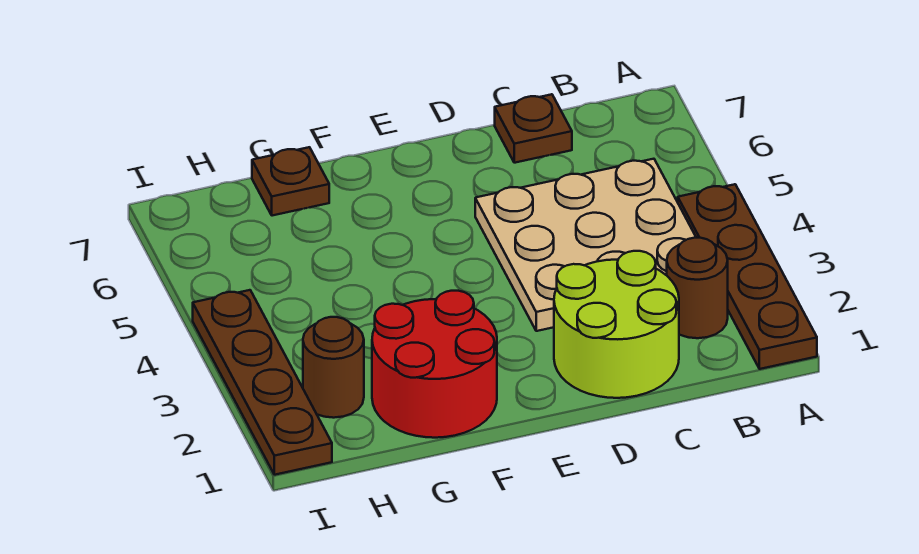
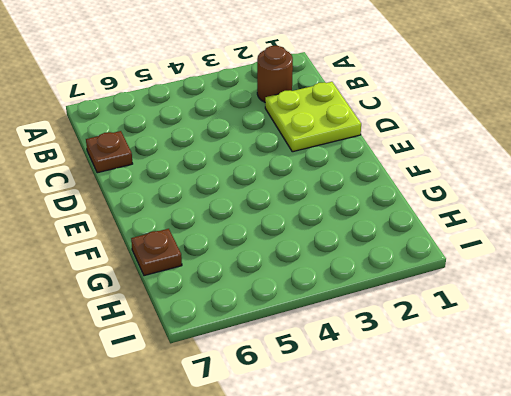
lime 2x2 plate [265,82,361,152] -> lime 2x2 round brick [554,251,679,398]
none -> brown 1x4 plate [678,184,817,369]
none -> tan 3x3 plate [475,159,696,331]

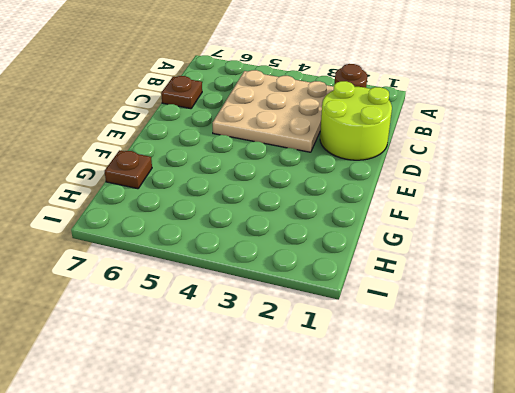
none -> brown 1x4 plate [678,184,817,369]
none -> red 2x2 round brick [372,291,497,438]

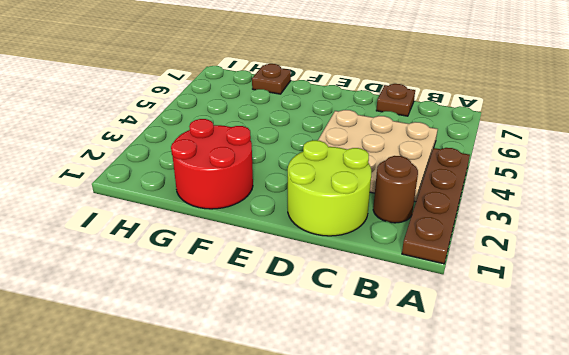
none -> brown 1x1 round brick [303,317,364,418]
none -> brown 1x4 plate [193,290,332,475]

